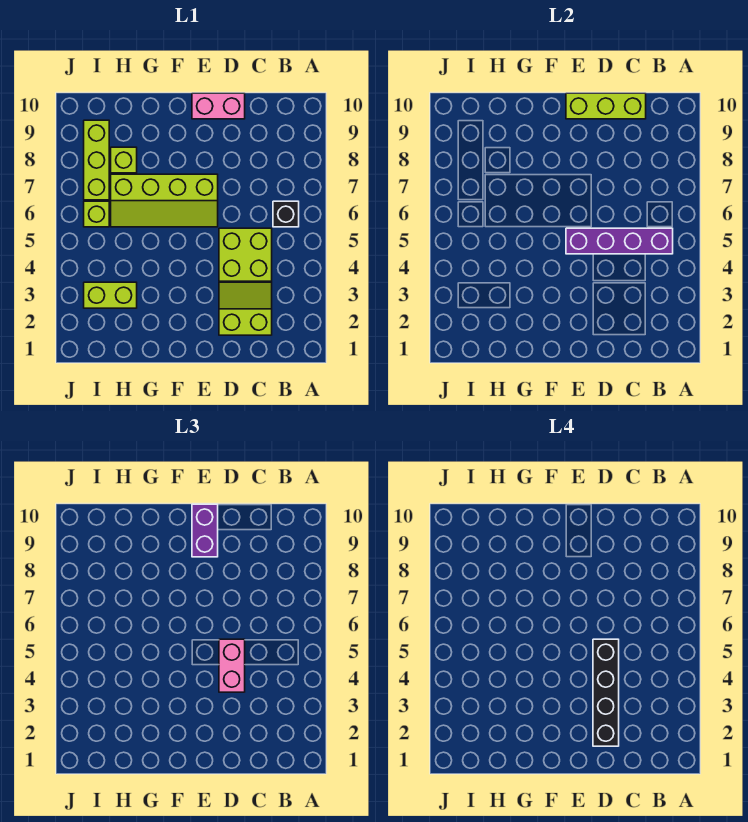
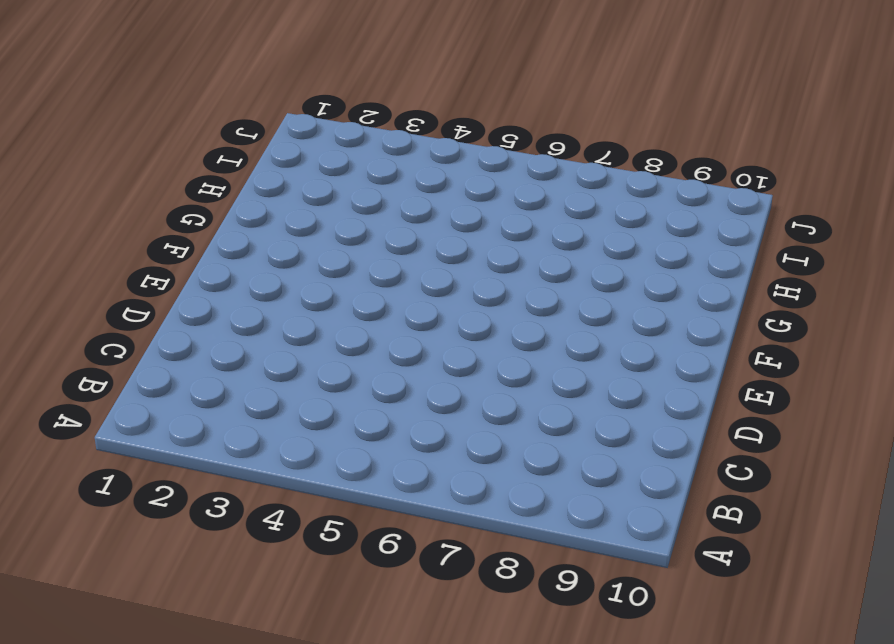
none -> black 1x1 brick [273,201,299,227]
none -> lime 2x2 slope [219,282,272,335]
none -> lime 2x2 brick [219,228,272,281]

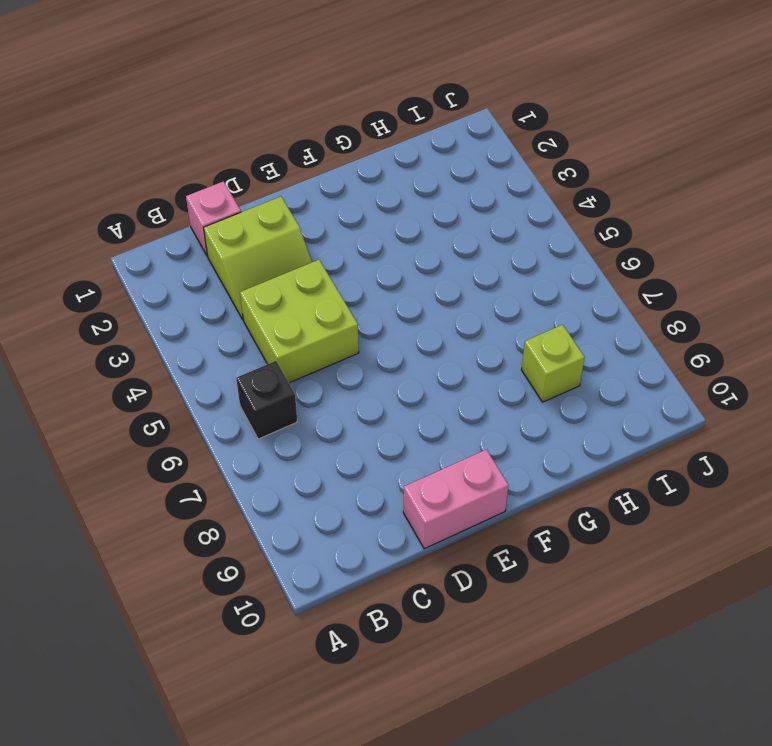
pink 1x1 brick [186,181,241,256] -> none
none -> lime 2x4 slope [111,174,218,227]
none -> lime 1x2 brick [84,282,137,308]
none -> lime 1x1 brick [84,201,109,227]

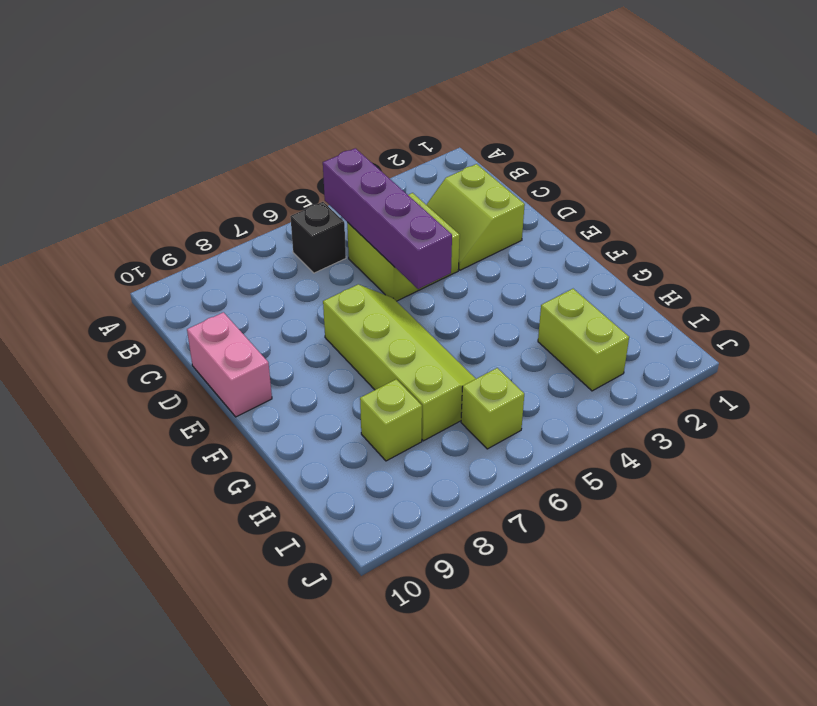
none -> lime 1x3 brick [84,120,109,200]
none -> lime 1x3 brick [566,93,646,119]
none -> pink 1x2 brick [219,639,245,692]

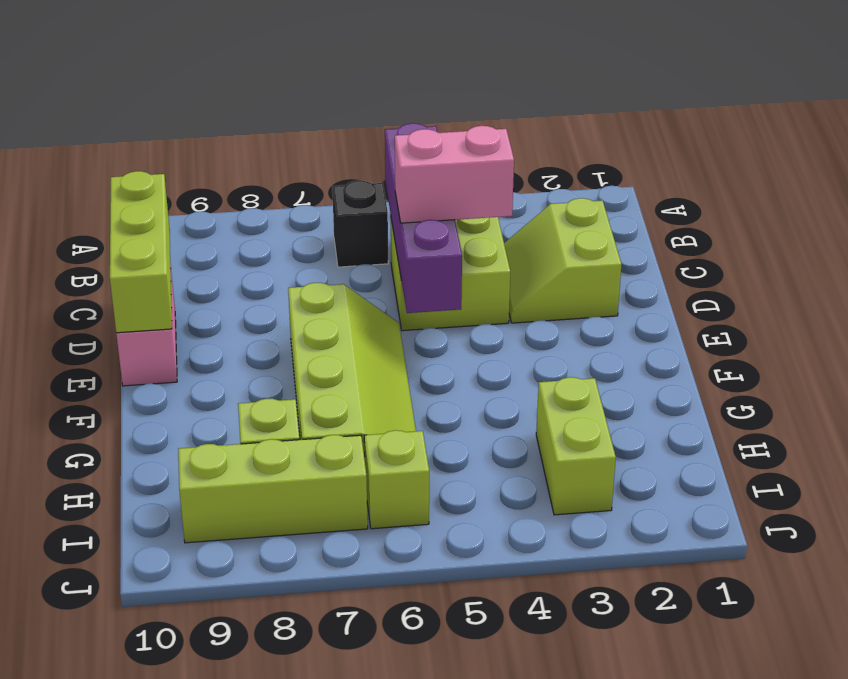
none -> purple 1x2 brick [192,504,218,557]
none -> black 1x4 brick [593,639,619,746]

